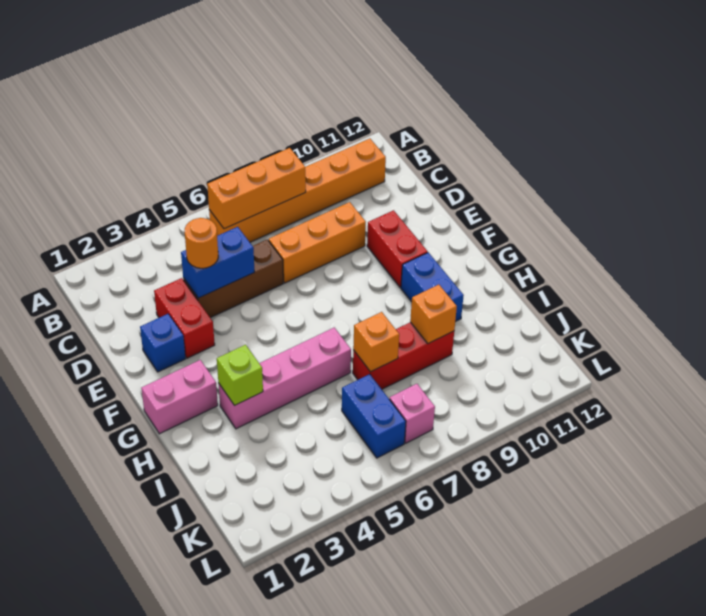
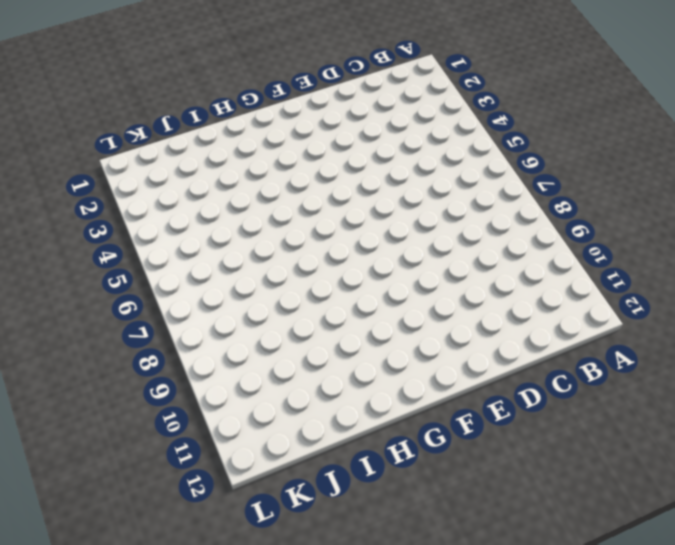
none -> orange 1x6 brick [209,139,386,242]
none -> red 1x2 brick [154,278,215,358]
none -> brown 1x3 brick [183,240,283,318]

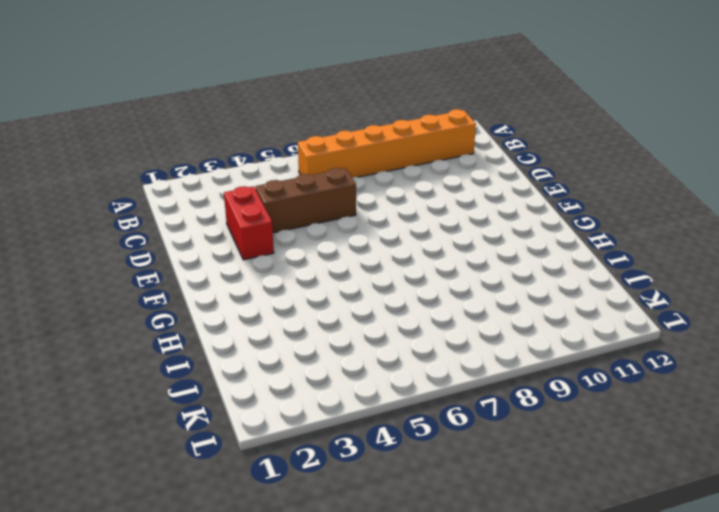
none -> orange 1x3 brick [269,202,366,283]
none -> blue 1x1 brick [140,314,186,372]
none -> red 1x2 brick [367,210,428,287]

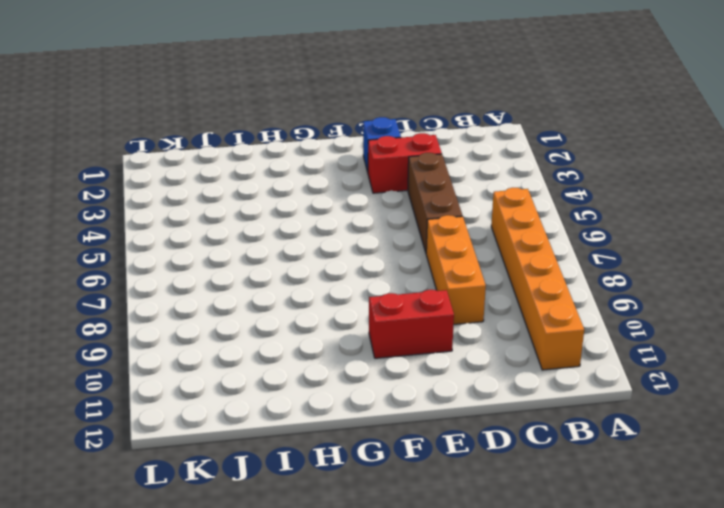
none -> pink 1x2 brick [141,360,218,434]
none -> blue 1x2 brick [401,252,464,322]
none -> pink 1x4 brick [218,328,351,429]

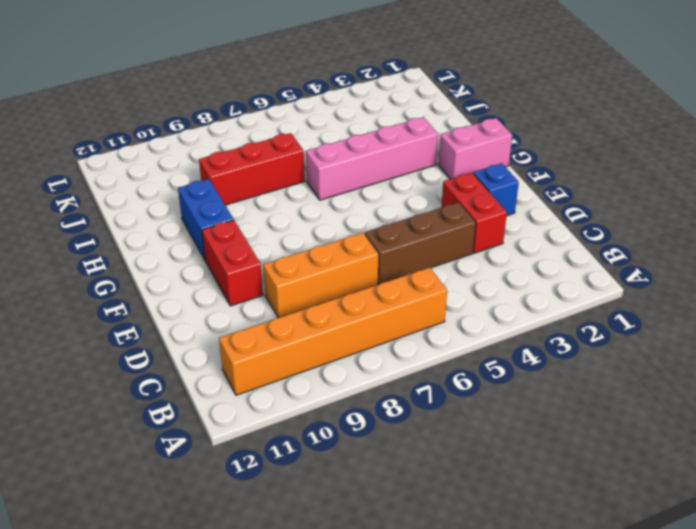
none -> blue 1x2 brick [342,374,406,458]
none -> pink 1x1 brick [389,384,435,443]
none -> orange 1x3 brick [207,148,306,229]

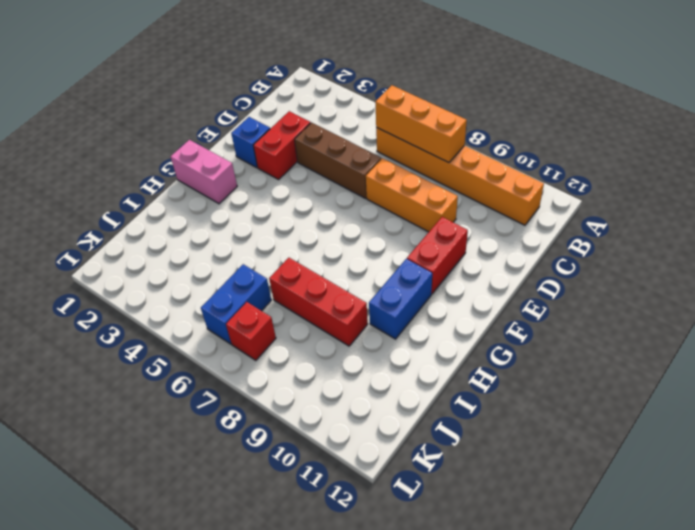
red 1x1 brick [226,302,276,360] -> pink 1x1 brick [389,384,435,443]
none -> pink 1x4 brick [218,328,351,429]
none -> blue 1x2 brick [181,227,254,298]
none -> lime 1x1 brick [217,345,263,406]

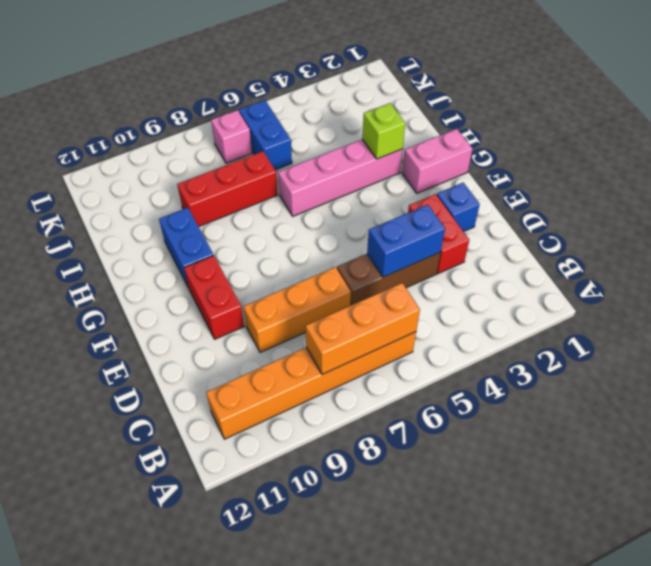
none -> orange 1x1 brick [353,312,399,372]
none -> orange 1x1 brick [410,285,457,343]
none -> orange 1x1 round brick [185,218,218,268]

